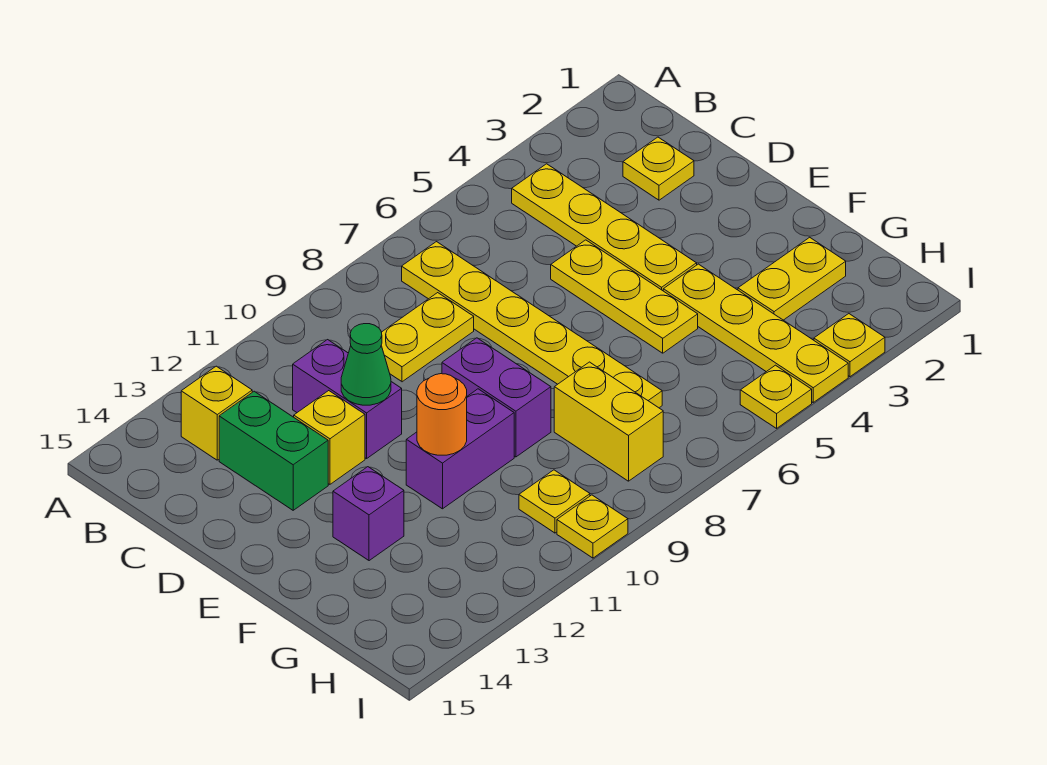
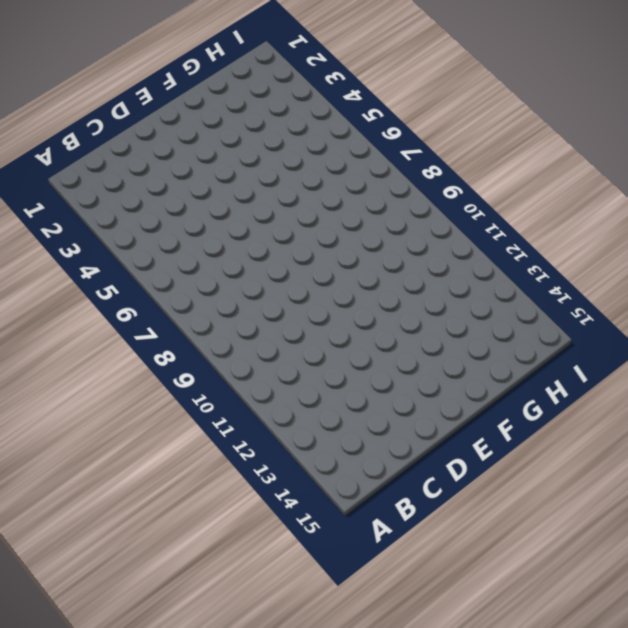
none -> yellow 1x4 plate [512,164,697,291]
none -> yellow 1x6 plate [402,242,662,408]
none -> yellow 1x1 brick [181,366,252,460]

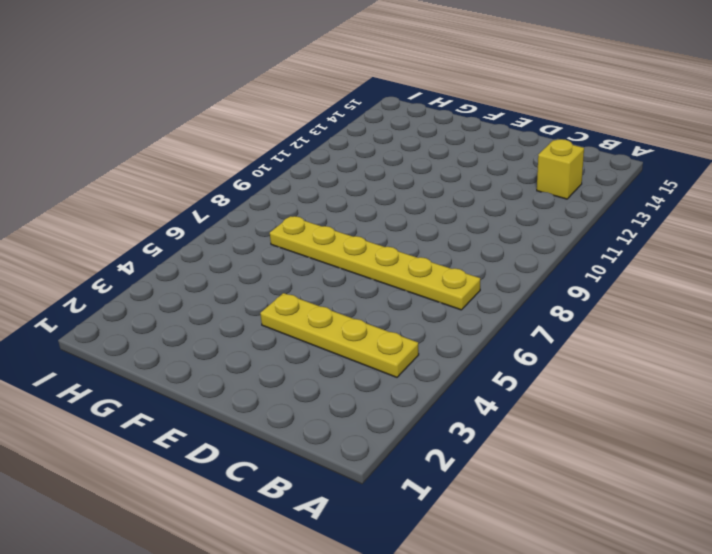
none -> yellow 1x1 plate [623,137,694,200]
none -> yellow 1x2 plate [381,293,474,382]
none -> purple 1x2 brick [293,340,402,459]

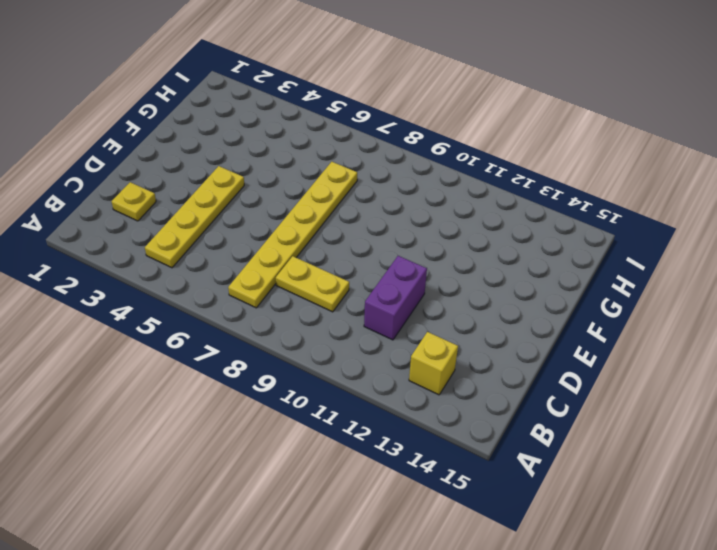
none -> green 1x2 brick [219,391,328,510]
none -> yellow 1x3 plate [551,240,698,353]
none -> yellow 1x1 brick [294,391,365,484]

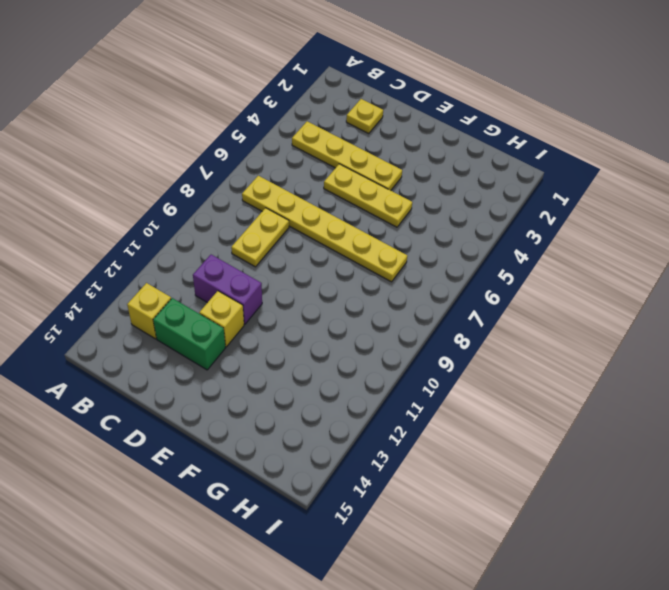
none -> purple 1x2 brick [442,338,551,457]
none -> yellow 1x4 plate [663,264,848,402]
none -> purple 1x2 brick [406,389,514,509]

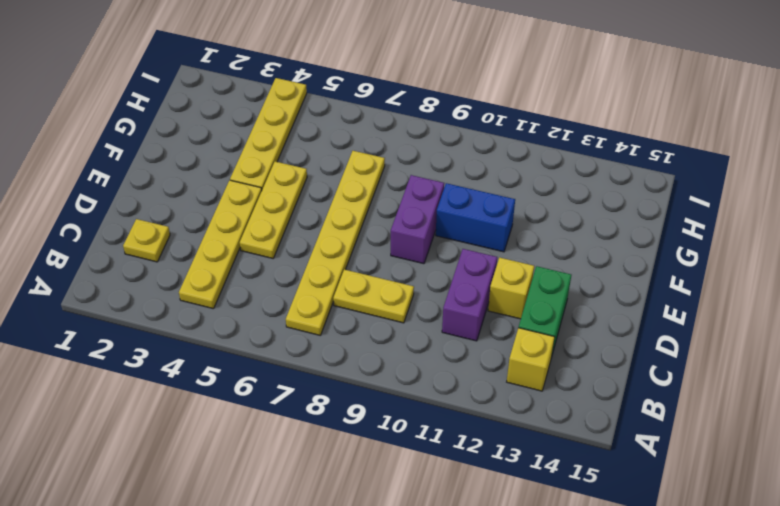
blue 1x2 brick [436,183,515,252] -> purple 1x2 brick [406,389,514,509]
none -> purple 1x1 brick [333,467,404,561]
none -> yellow 1x2 plate [738,237,846,320]
none -> yellow 1x2 brick [554,362,663,481]

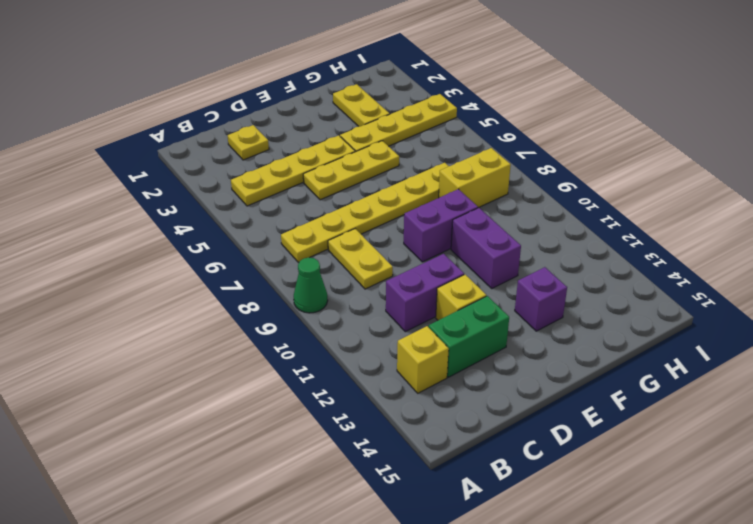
green 1x1 cone [294,257,328,313] -> green 1x1 cone moved to [341,324,391,405]
none -> yellow 1x1 plate [519,470,590,533]
none -> yellow 1x1 plate [814,314,885,377]
none -> yellow 1x1 plate [740,365,812,428]

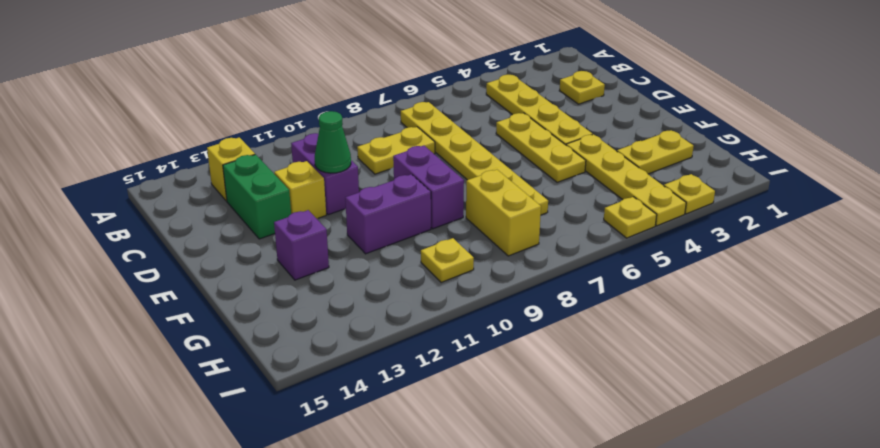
none -> yellow 1x1 plate [557,495,628,558]
none -> orange 1x1 round brick [417,374,467,455]

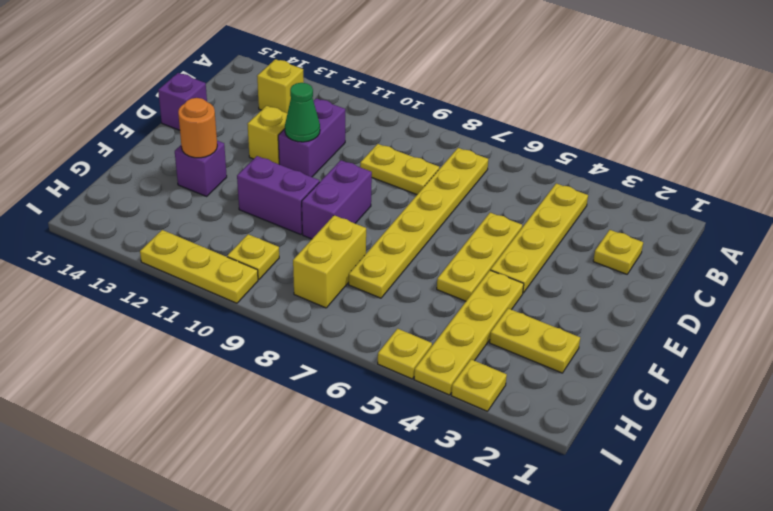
purple 1x1 brick [158,73,207,130] -> none
orange 1x1 round brick [178,98,217,158] -> orange 1x1 round brick moved to [417,374,467,455]
yellow 1x3 plate [140,230,258,303] -> yellow 1x1 plate [557,495,628,558]
none -> green 1x2 brick [219,391,328,510]

